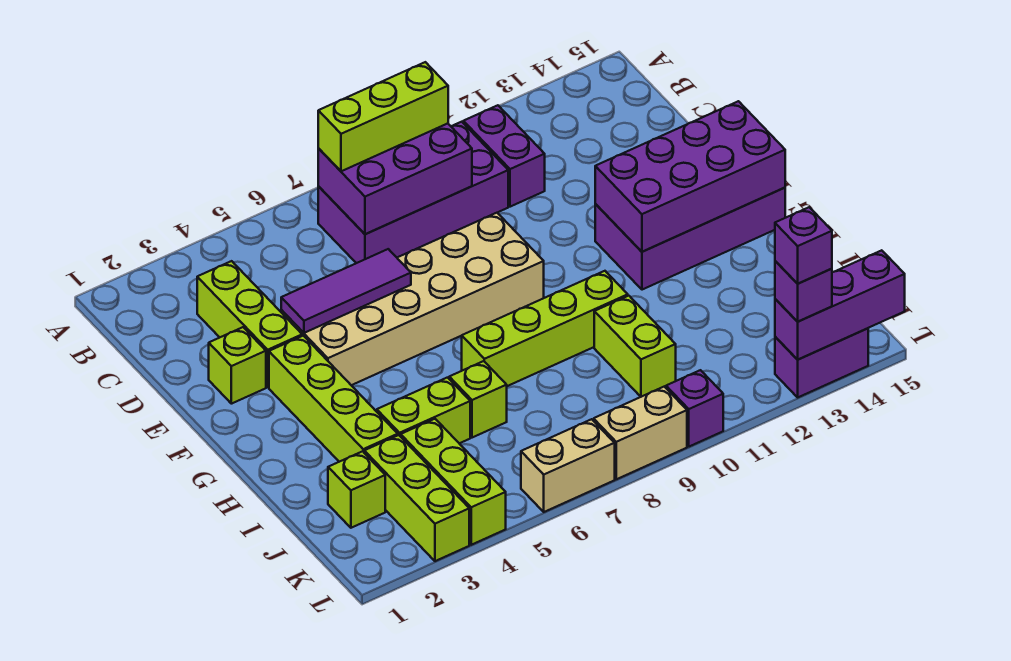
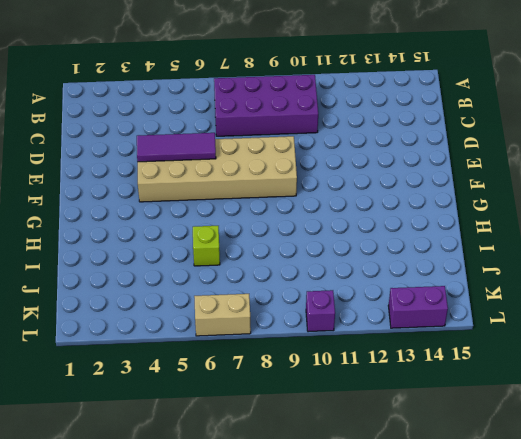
none -> purple 1x2 brick [463,105,545,207]
none -> lime 1x3 brick [197,261,302,387]
none -> lime 1x1 brick [209,327,266,404]

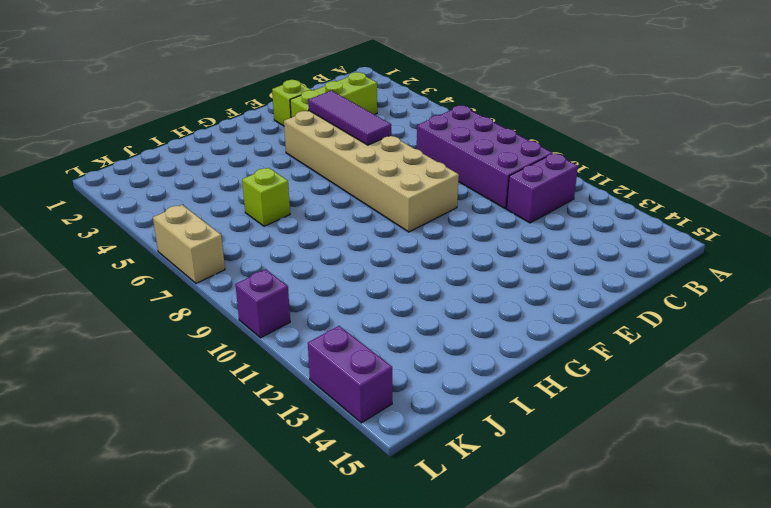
none -> lime 1x4 brick [269,336,398,462]
none -> purple 2x4 brick [595,188,785,290]
none -> lime 1x4 brick [462,271,628,386]

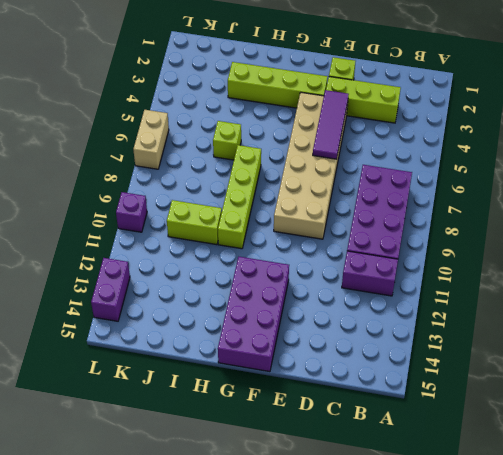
none -> lime 1x2 brick [377,378,470,443]
none -> lime 1x1 brick [328,451,385,528]
none -> lime 1x3 brick [364,435,469,561]

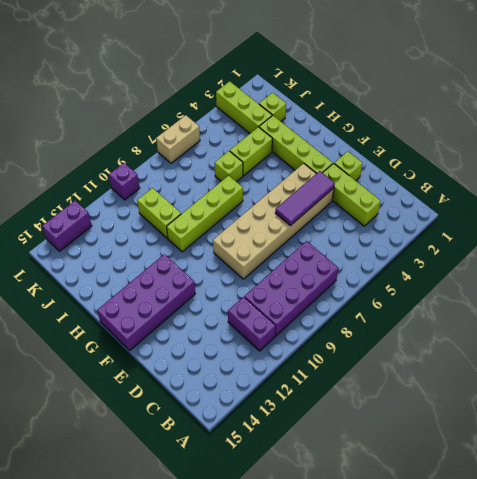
none -> lime 1x3 brick [401,419,506,545]
none -> tan 1x2 brick [594,387,687,479]
none -> purple 2x3 brick [318,124,472,234]

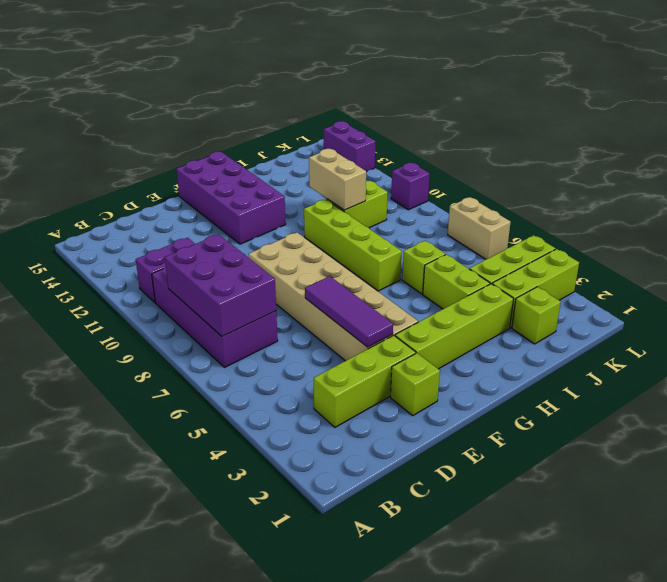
tan 1x2 brick [309,149,366,210] -> tan 1x2 brick moved to [594,387,687,479]
none -> purple 2x4 brick [595,101,785,252]
none -> purple 1x3 brick [775,250,905,360]
none -> lime 1x3 brick [318,62,448,171]

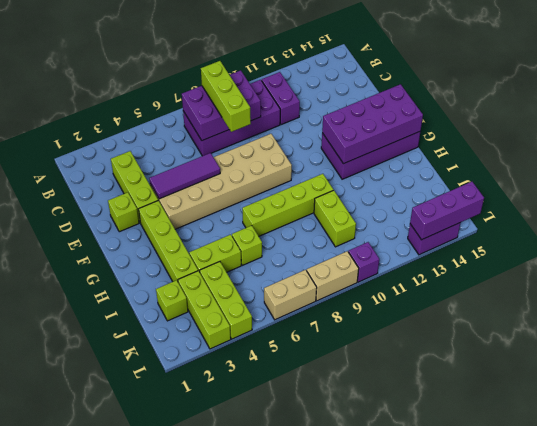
lime 1x3 brick [201,61,251,132] -> lime 1x3 brick turned to [318,62,448,171]
none -> purple 1x1 brick [775,261,832,322]
none -> purple 1x1 brick [775,207,832,284]

